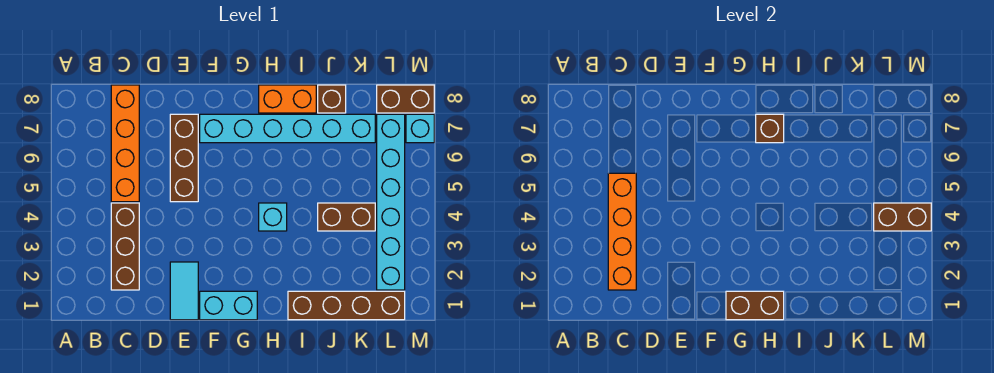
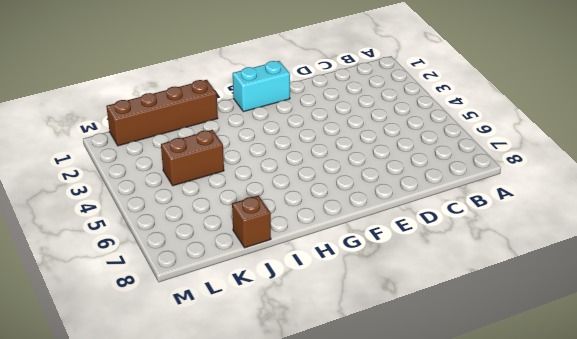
none -> brown 1x3 brick [111,203,139,290]
none -> orange 1x4 brick [111,85,139,202]
none -> cyan 1x2 tile [170,262,198,320]

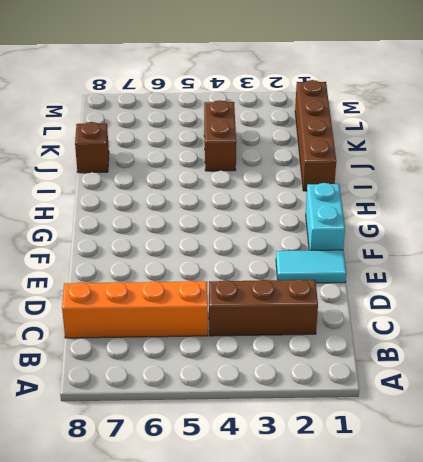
none -> brown 1x3 brick [170,114,198,202]
none -> cyan 1x6 brick [200,114,375,143]
none -> cyan 1x1 brick [259,203,287,231]

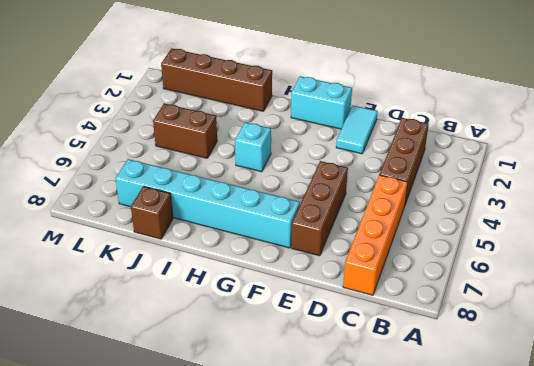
none -> orange 1x2 brick [259,85,316,113]
none -> cyan 1x6 brick [377,114,405,290]
none -> brown 1x2 brick [377,85,434,113]

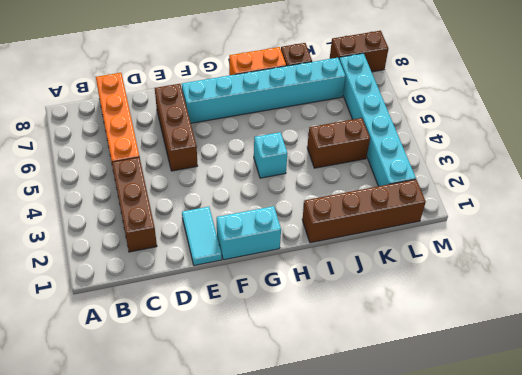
none -> cyan 1x1 brick [406,114,434,143]
none -> orange 1x4 brick [608,173,636,290]
none -> brown 1x2 brick [726,291,784,320]

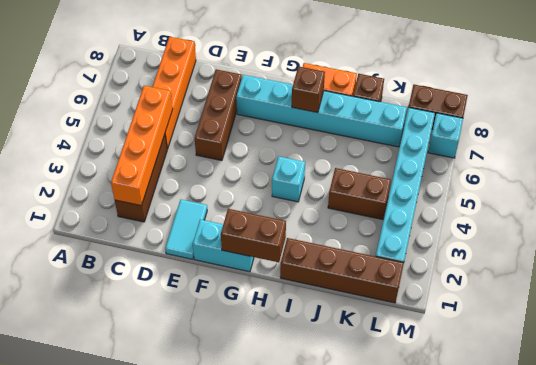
none -> brown 1x2 brick [874,203,931,231]

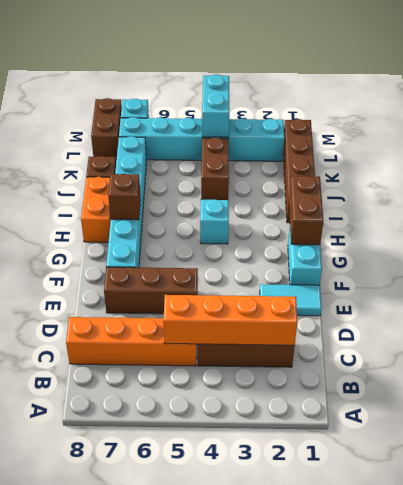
cyan 1x2 brick [202,74,229,137] -> brown 1x2 brick [874,203,931,231]

